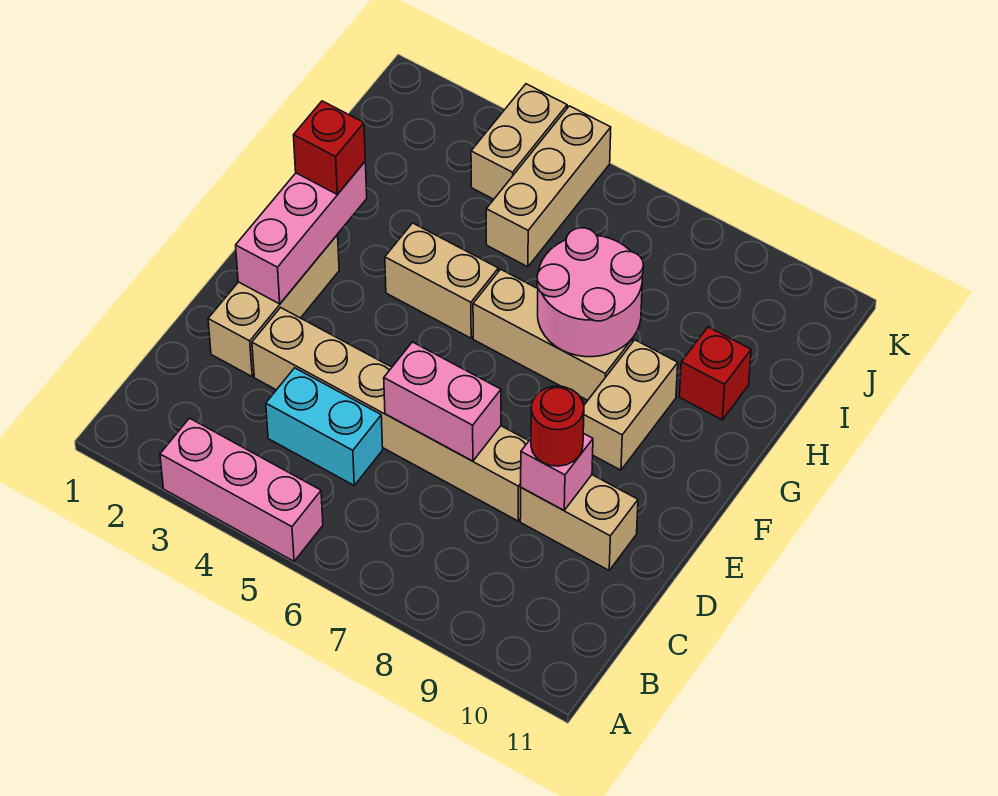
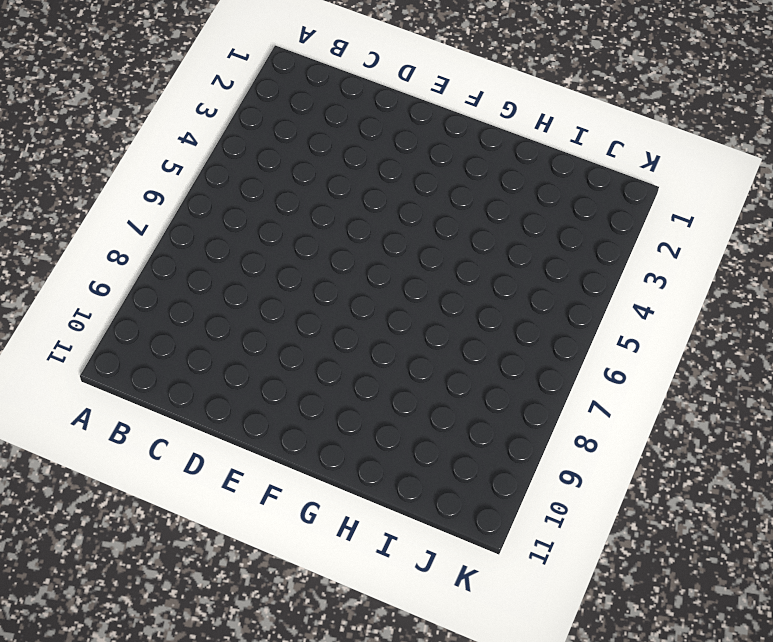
none -> pink 1x3 brick [160,418,323,561]
none -> cyan 1x2 brick [266,368,383,485]
none -> tan 1x3 brick [208,235,339,376]

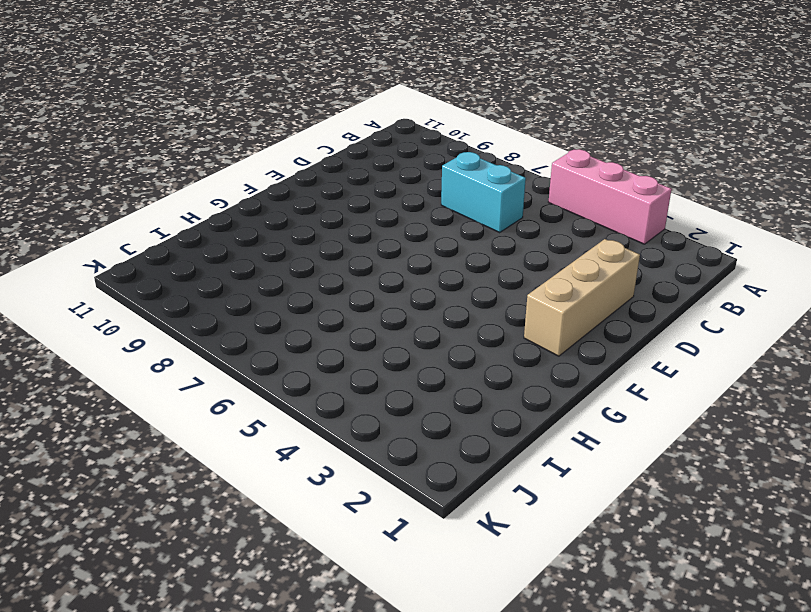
cyan 1x2 brick [441,152,526,232] -> cyan 1x2 brick moved to [266,368,383,485]
none -> tan 1x6 brick [252,308,529,521]
none -> tan 1x2 brick [520,475,638,570]
none -> tan 1x2 brick [583,340,678,470]

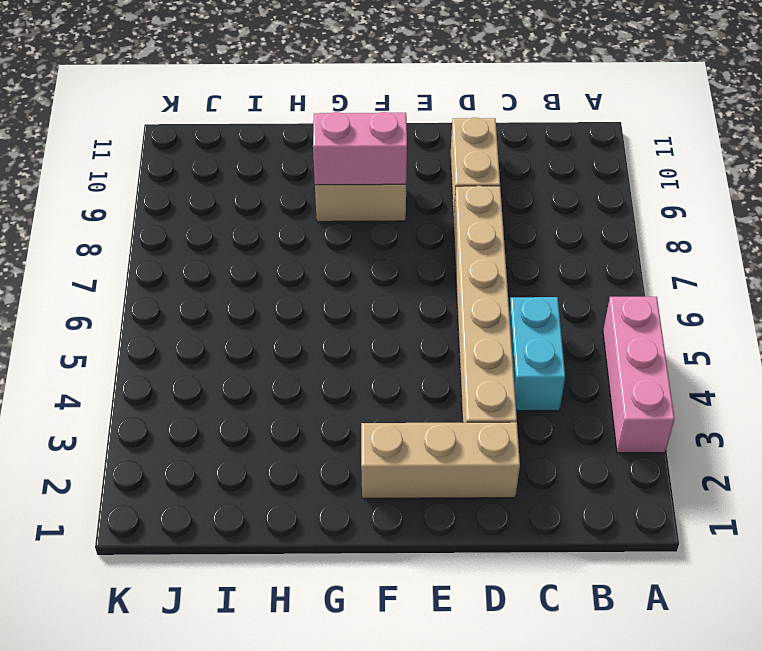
pink 1x2 brick [313,112,407,185] -> pink 1x2 brick turned to [384,342,501,461]
none -> tan 1x2 brick [385,223,498,338]
none -> tan 1x3 brick [473,269,632,400]
none -> red 1x1 brick [680,327,751,420]

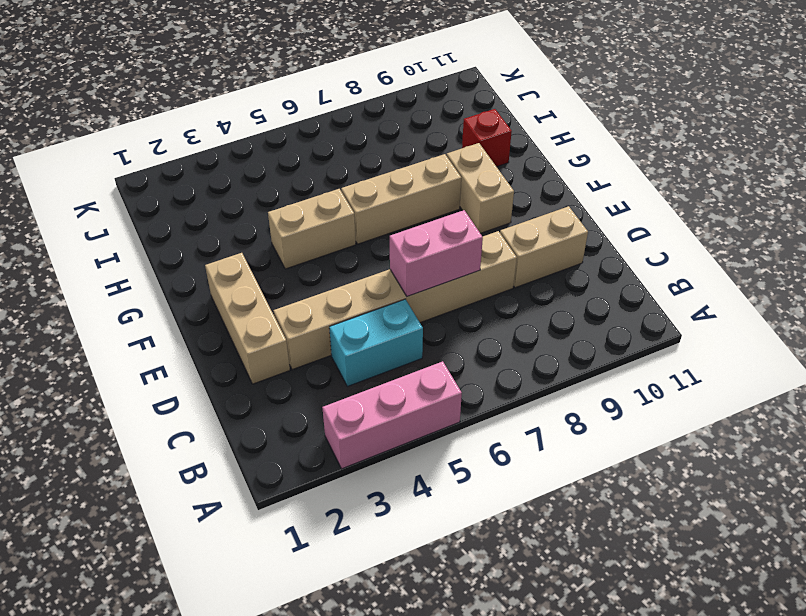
none -> tan 1x3 brick [486,106,611,267]
none -> tan 1x2 brick [471,84,567,199]
none -> pink 1x1 brick [521,433,593,510]

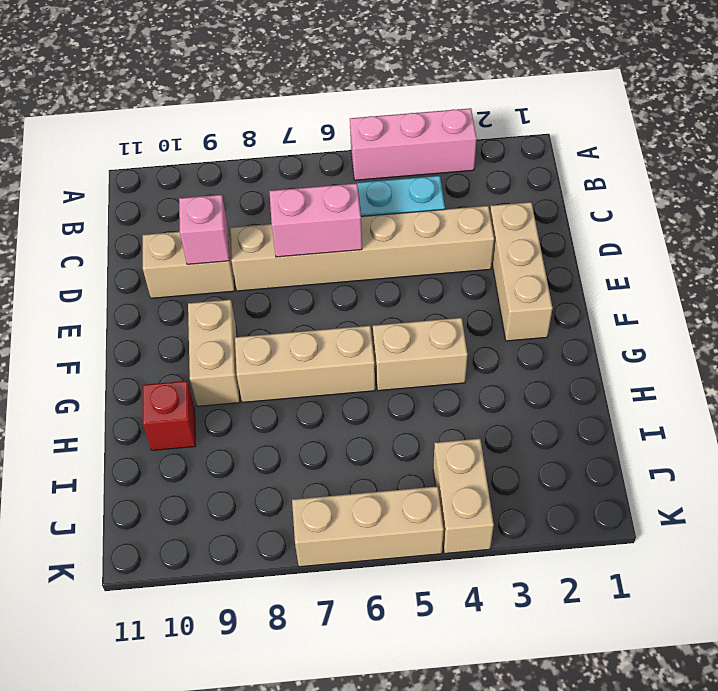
tan 1x3 brick [292,486,444,567] -> tan 1x3 brick turned to [486,106,611,267]
none -> pink 1x3 brick [236,162,367,304]
none -> pink 2x2 round brick [537,228,644,357]
none -> red 1x1 round brick [531,386,584,466]

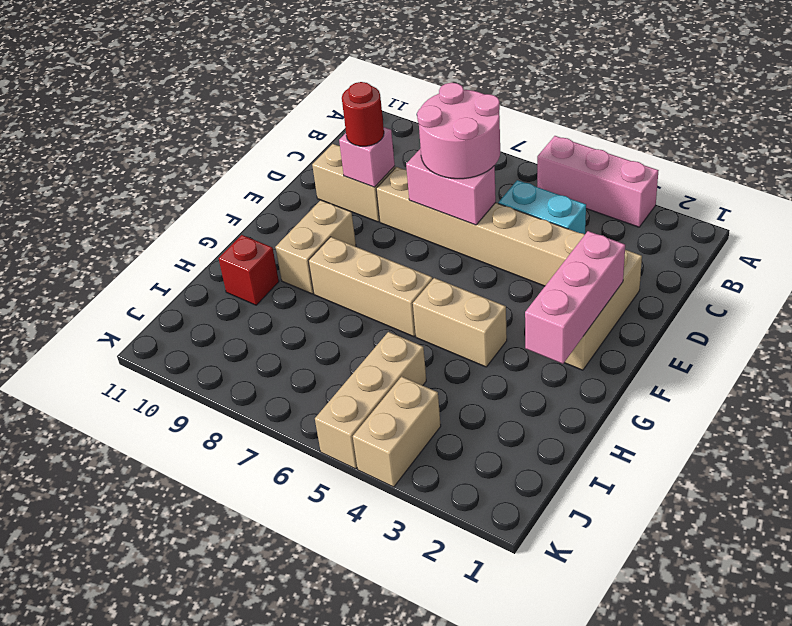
pink 2x2 round brick [417,83,500,179] -> pink 2x2 round brick moved to [537,228,644,357]
none -> red 1x1 brick [294,101,365,194]

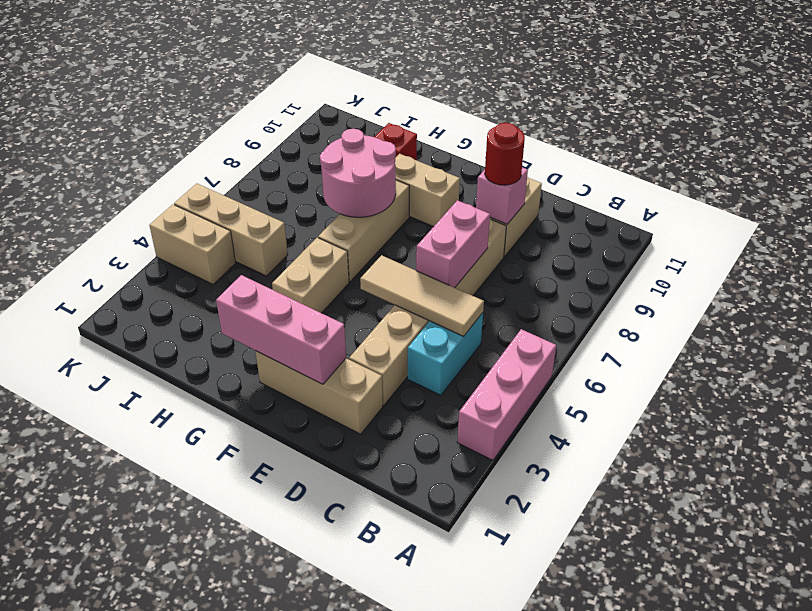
tan 1x3 tile [360,255,484,336] -> none
none -> red 1x1 brick [294,101,365,194]

